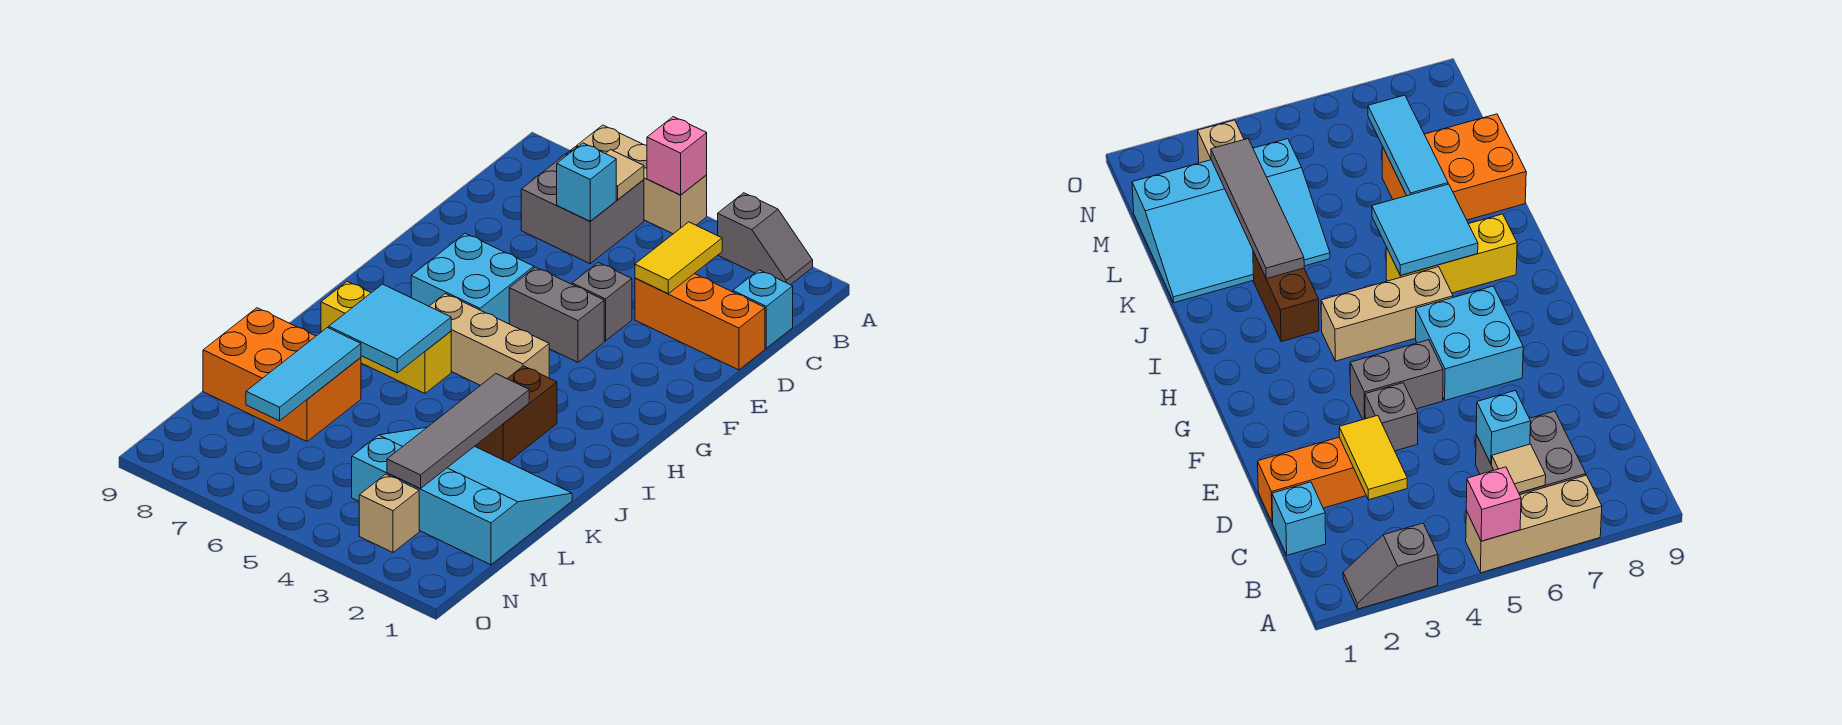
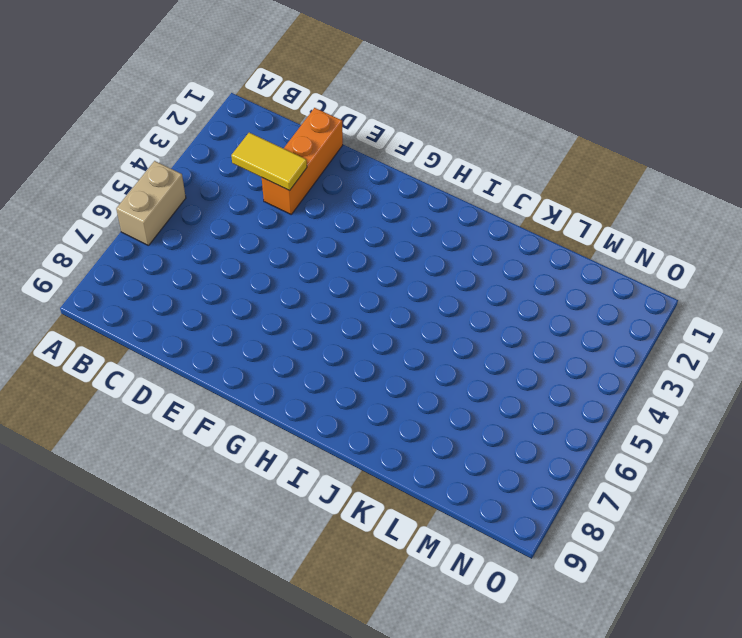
tan 1x2 brick [116,161,186,246] -> tan 1x3 brick [577,125,707,234]
none -> grey 1x2 slope [718,193,813,285]
none -> grey 2x2 brick [521,147,644,263]
none -> cyan 1x1 brick [733,270,793,348]

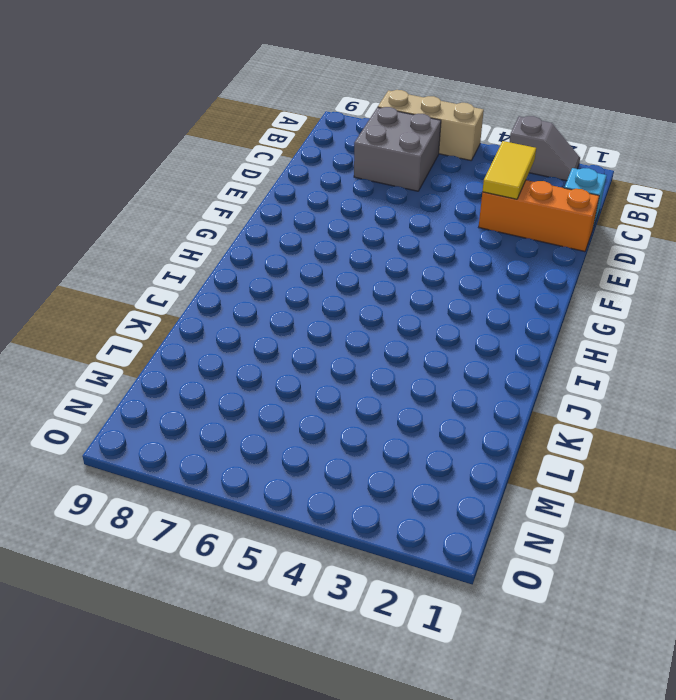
none -> grey 1x1 brick [572,262,632,341]
none -> grey 1x2 brick [509,267,604,362]
none -> cyan 2x2 brick [411,233,534,324]

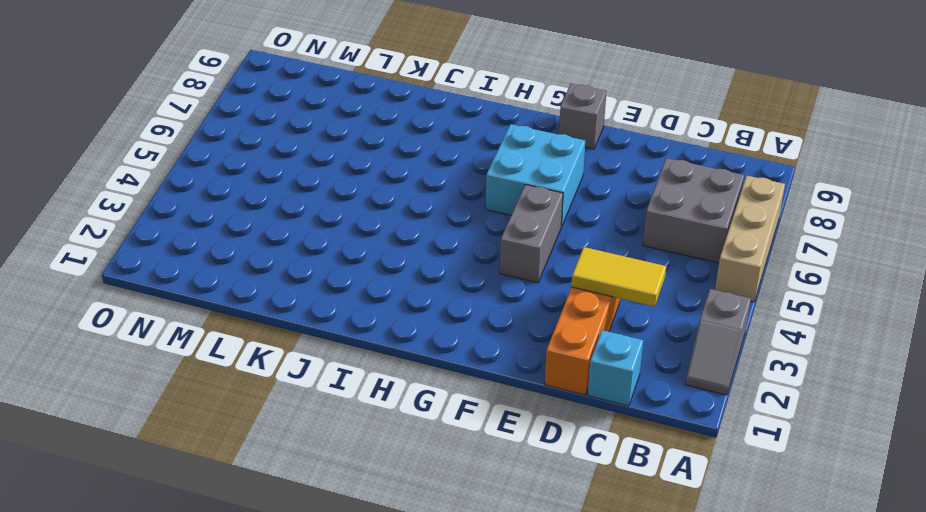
grey 1x1 brick [559,84,606,149] -> grey 1x1 brick moved to [572,262,632,341]
none -> tan 1x3 brick [429,294,549,385]
none -> brown 1x2 brick [475,366,557,462]
none -> yellow 1x3 brick [321,281,451,393]

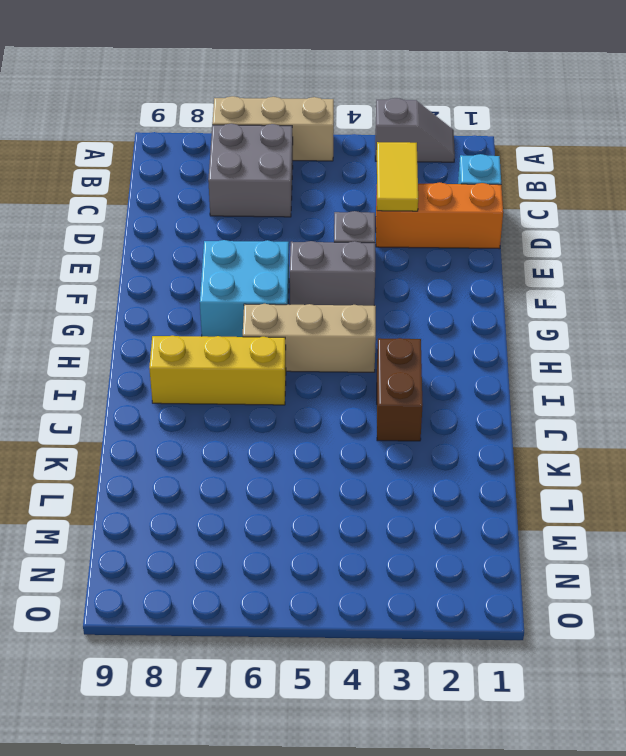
none -> cyan 3x4 slope [352,427,572,565]
none -> orange 2x3 brick [203,308,361,441]
none -> tan 1x1 brick [359,474,419,552]

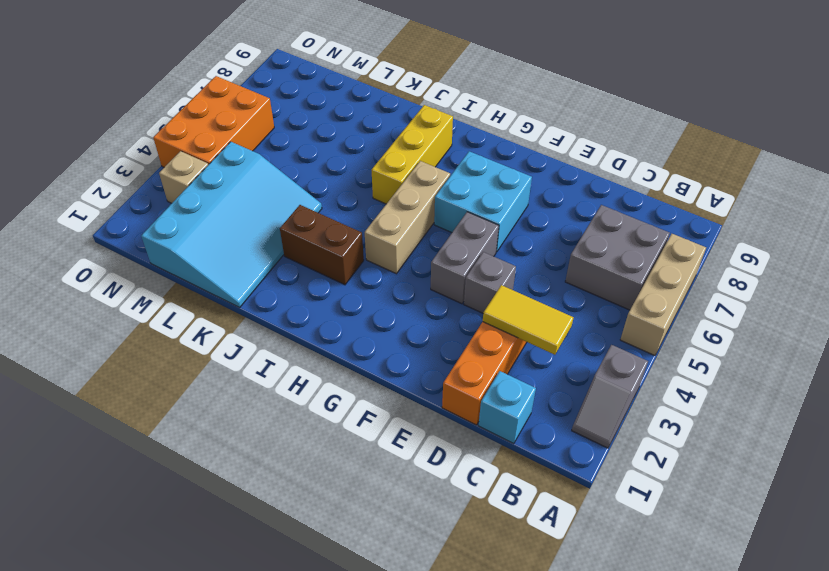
orange 2x3 brick [153,76,274,167] -> orange 2x3 brick moved to [203,308,361,441]
none -> pink 1x1 brick [647,117,707,195]
none -> tan 1x1 tile [605,150,644,200]
none -> cyan 1x1 brick [557,143,616,221]

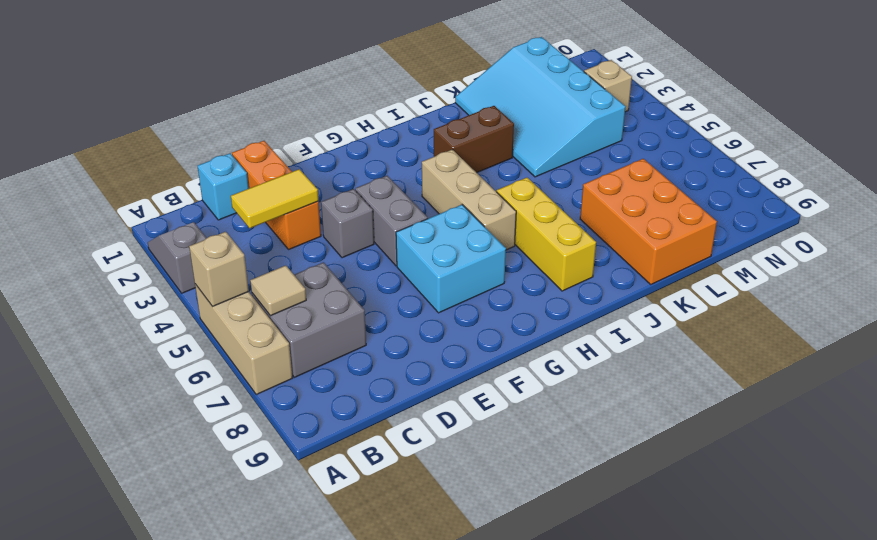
tan 1x1 brick [189,232,249,307] -> pink 1x1 brick [647,117,707,195]
none -> cyan 1x1 brick [557,143,616,221]
none -> cyan 2x2 tile [329,284,451,373]
none -> grey 1x4 tile [387,374,529,489]

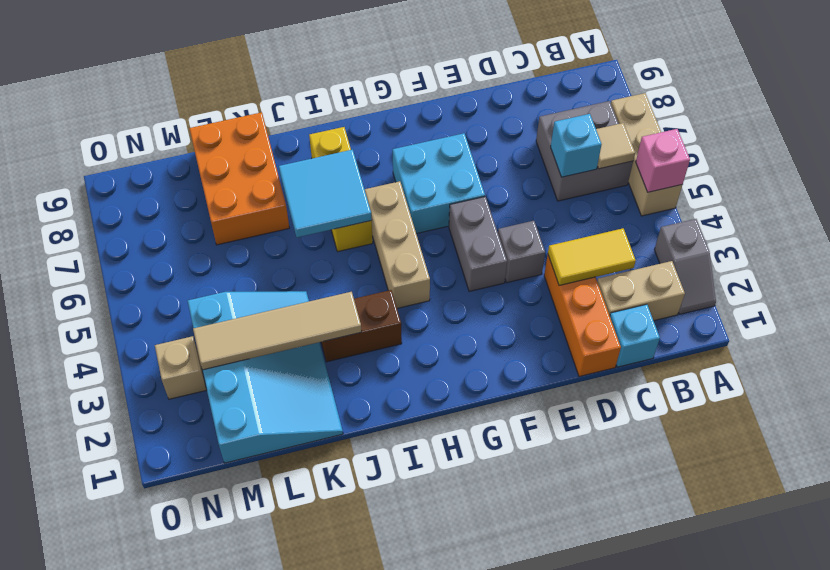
tan 1x2 brick [597,261,685,321] -> none
tan 1x4 tile [193,292,362,370] -> grey 1x4 tile [387,374,529,489]
none -> cyan 1x3 tile [246,328,361,421]

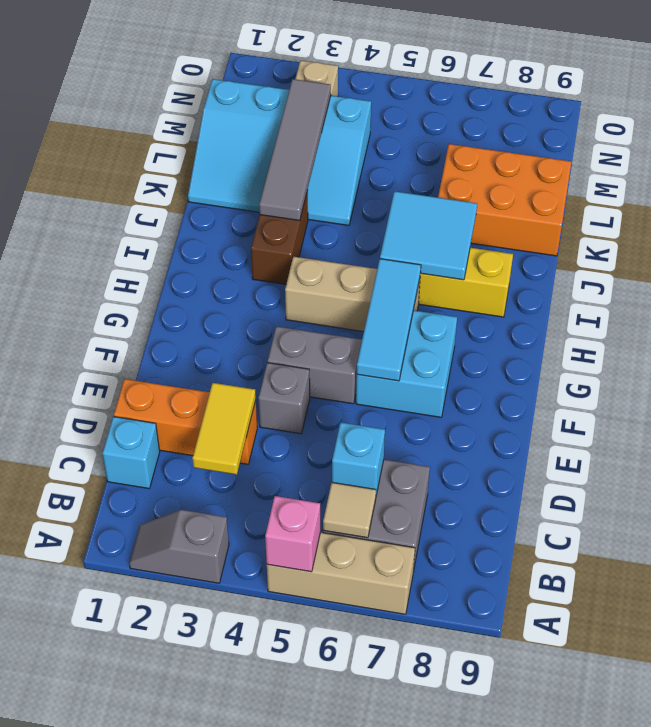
cyan 1x3 tile [357,259,421,381] -> cyan 1x3 tile moved to [246,328,361,421]

